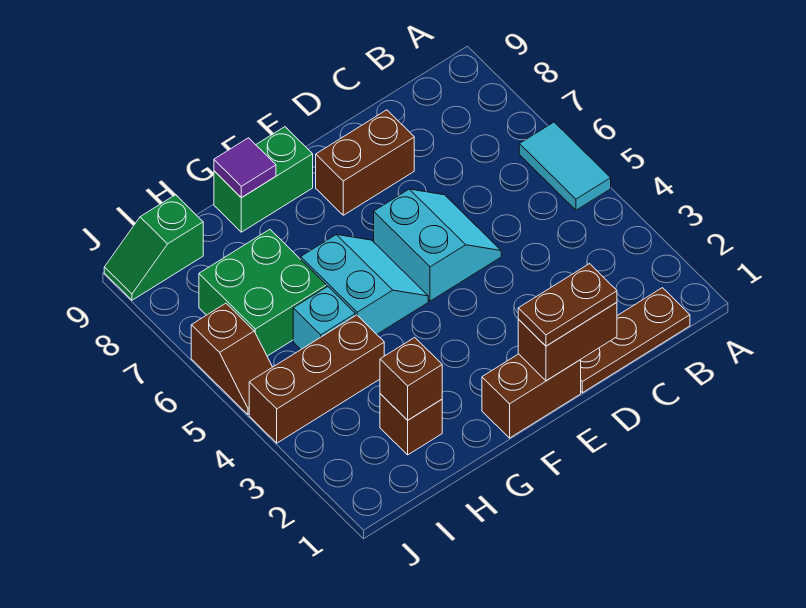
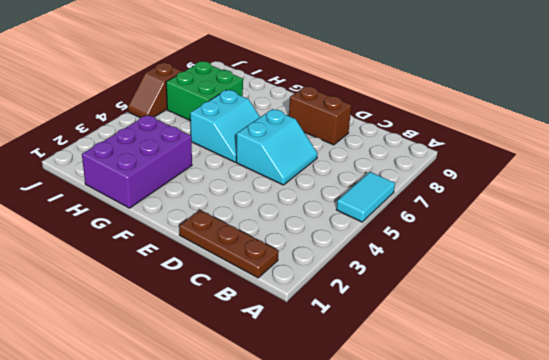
purple 2x3 brick [82,115,192,208] -> brown 1x1 brick [380,394,442,455]
none -> brown 1x2 brick [482,354,581,438]
none -> green 1x2 brick [214,127,313,232]
none -> brown 1x3 brick [249,315,384,443]

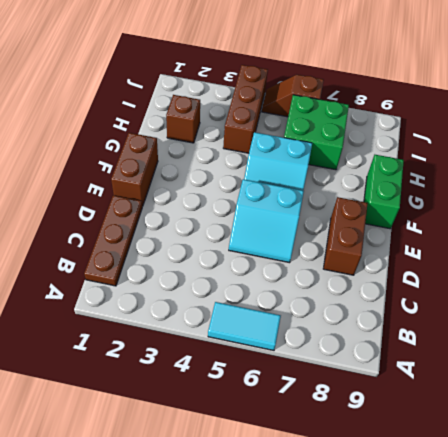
none -> cyan 1x1 brick [293,287,355,349]
none -> green 1x2 slope [104,195,203,300]
none -> brown 1x2 brick [518,302,617,381]

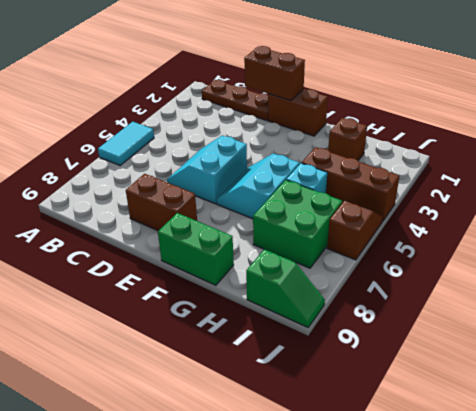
none -> purple 1x1 tile [214,138,276,198]
none -> brown 1x1 brick [380,337,442,420]
none -> brown 1x2 plate [518,264,617,346]

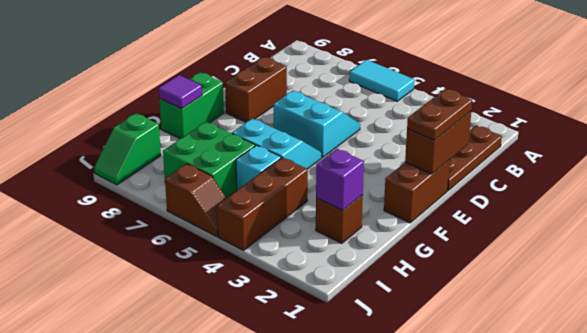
purple 1x1 brick [316,149,364,210] -> brown 1x1 brick [380,337,442,420]

